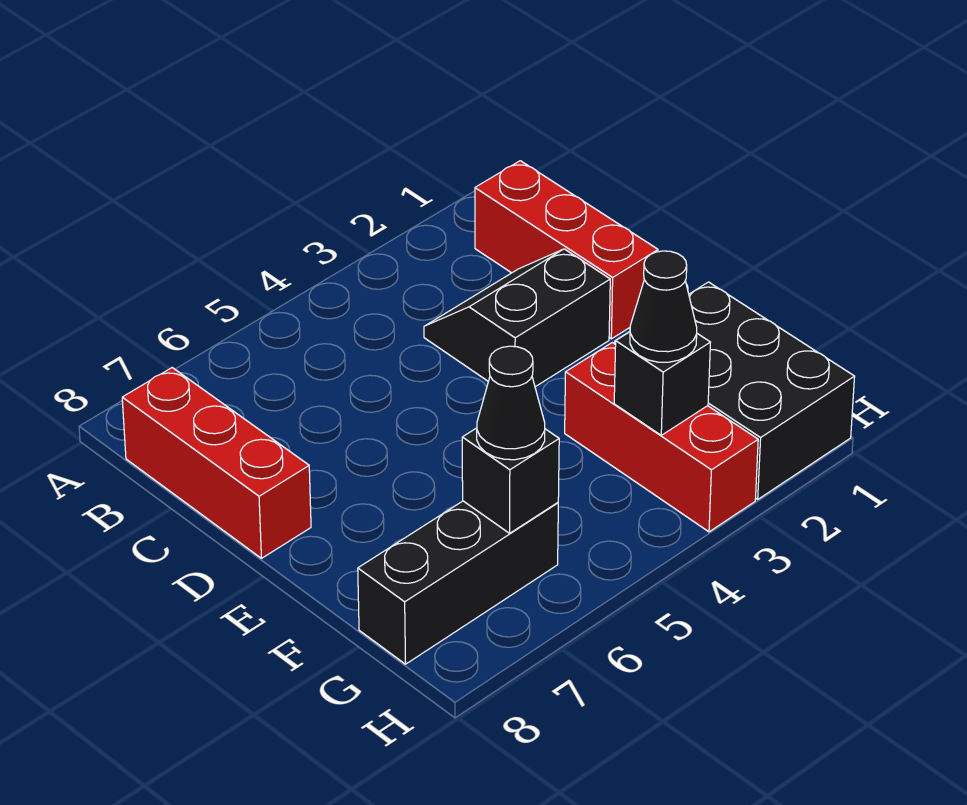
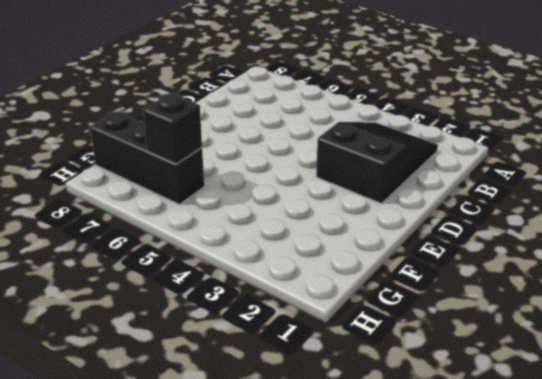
black 2x3 slope [316,122,438,204] -> black 2x2 slope [424,249,610,387]
none -> red 1x3 brick [475,161,658,339]
none -> red 1x3 brick [122,368,311,558]

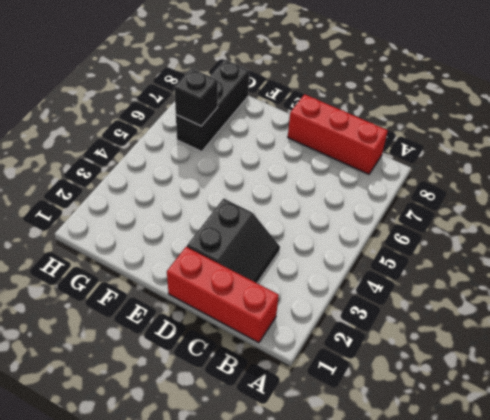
none -> black 2x3 brick [615,282,855,499]
none -> red 1x3 brick [565,343,758,532]

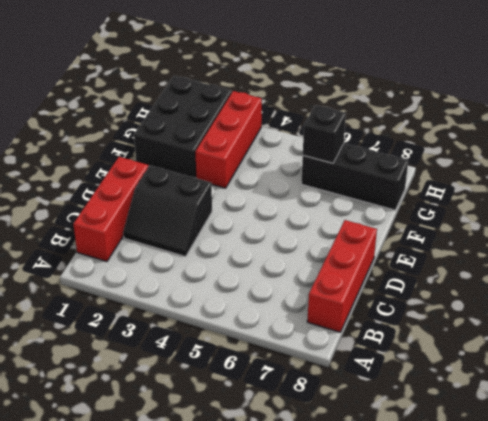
none -> black 1x1 brick [614,332,710,435]
none -> black 1x1 cone [630,251,697,362]

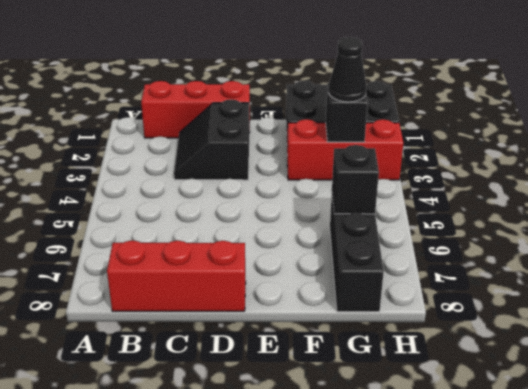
none -> black 1x1 cone [477,346,545,460]

